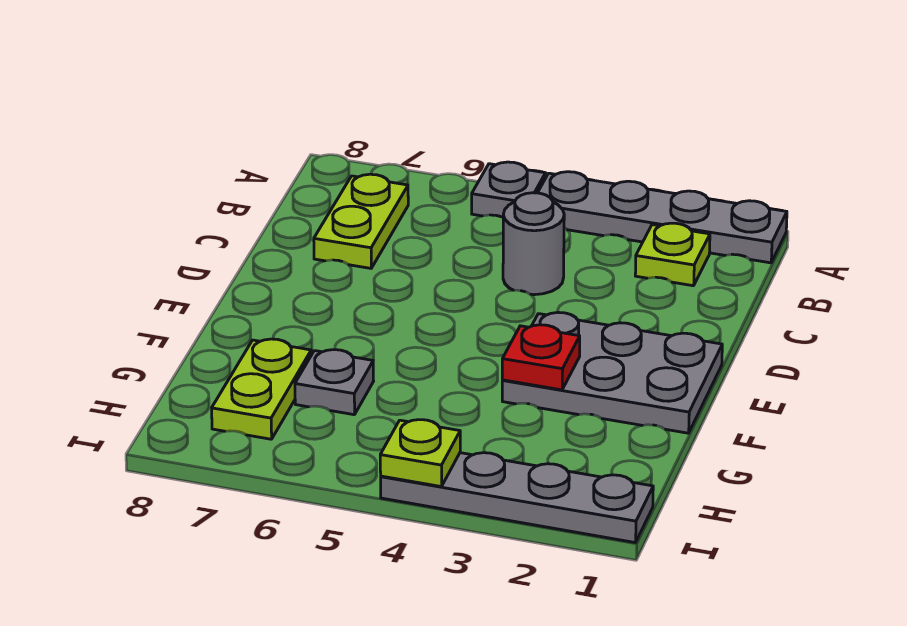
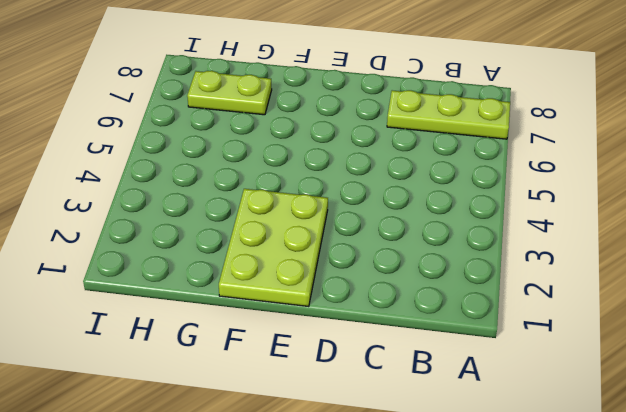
lime 1x3 plate [387,90,510,139] -> lime 1x2 plate [314,174,408,268]
lime 2x3 plate [219,189,328,307] -> grey 2x3 plate [502,312,722,433]
none -> grey 1x4 plate [538,172,787,263]
none -> grey 1x1 plate [472,162,546,217]

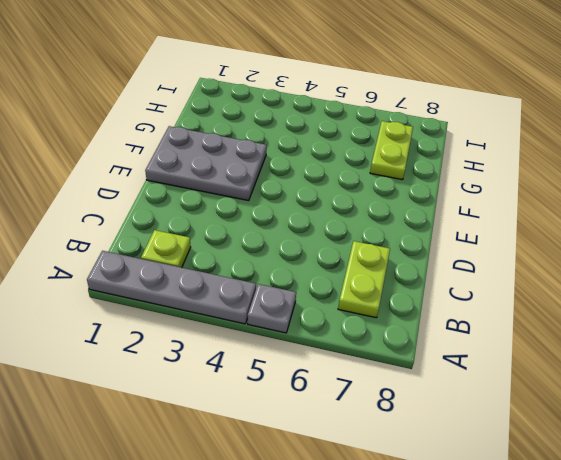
none -> grey 1x1 round brick [503,193,564,295]
none -> grey 1x1 plate [295,350,374,415]

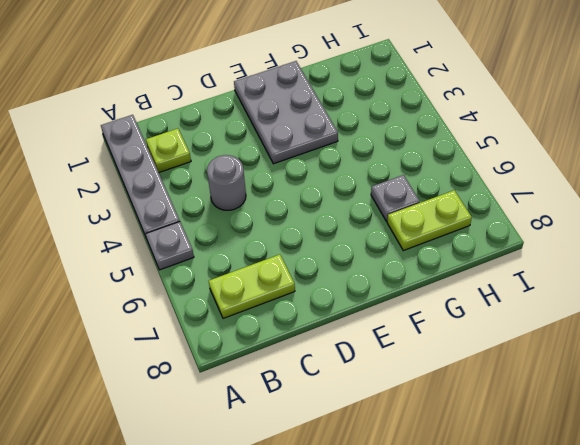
none -> grey 1x4 plate [381,453,653,543]
none -> red 1x1 plate [502,325,580,390]

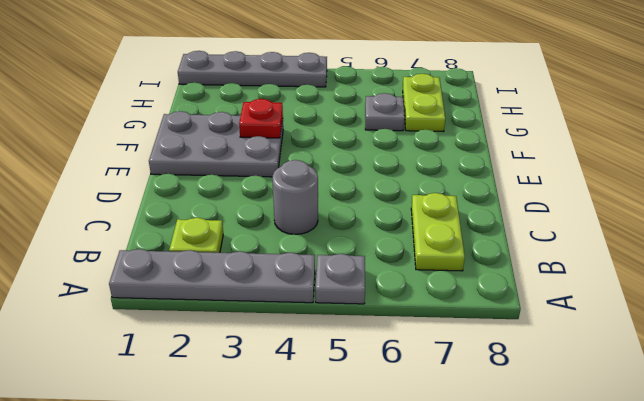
none -> lime 1x1 plate [380,420,460,487]

